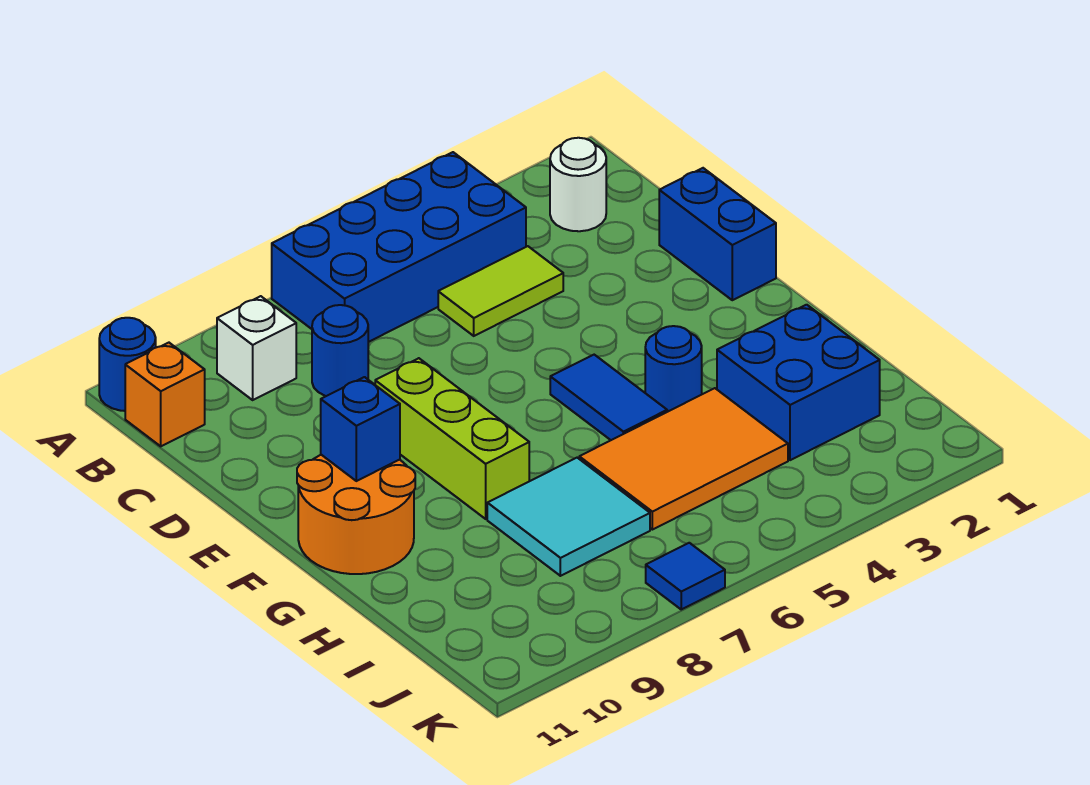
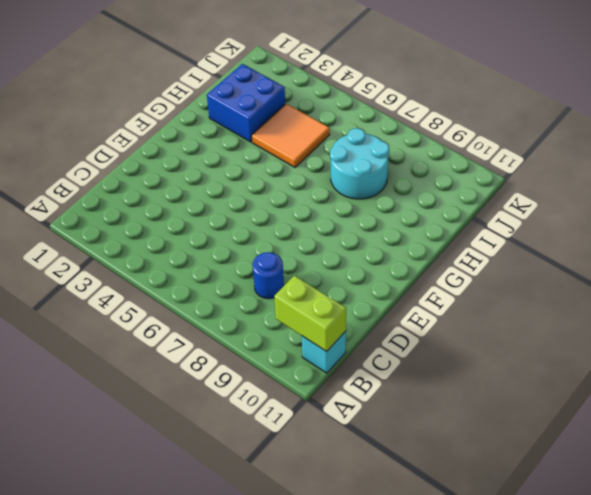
lime 1x2 brick [274,276,346,352] -> none
cyan 1x1 brick [302,331,346,373] -> orange 1x1 brick [125,343,205,446]
orange 2x2 tile [252,104,330,167] -> orange 2x3 tile [579,388,788,530]
cyan 2x2 round brick [330,128,389,199] -> cyan 2x2 tile [487,458,650,576]
none -> blue 2x4 brick [272,152,526,342]
none -> blue 1x1 round brick [99,318,156,411]
none -> white 1x1 round brick [550,138,606,231]

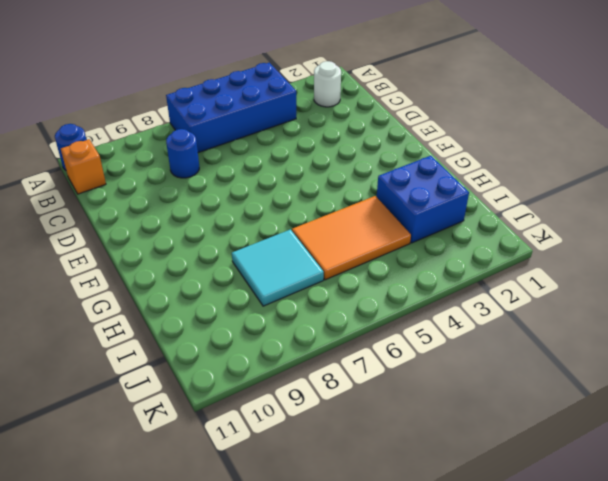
none -> white 1x1 brick [217,296,296,400]
none -> lime 1x2 tile [438,246,563,336]
none -> blue 1x2 brick [659,168,776,300]

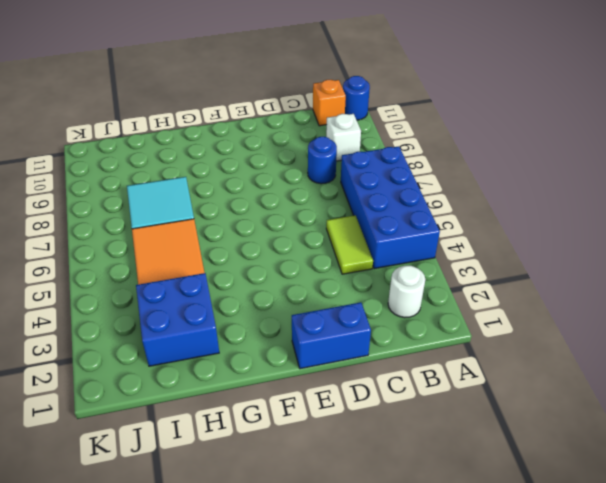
none -> lime 1x3 brick [375,358,529,519]
none -> blue 1x2 tile [550,355,667,440]
none -> orange 2x2 round brick [297,455,415,574]

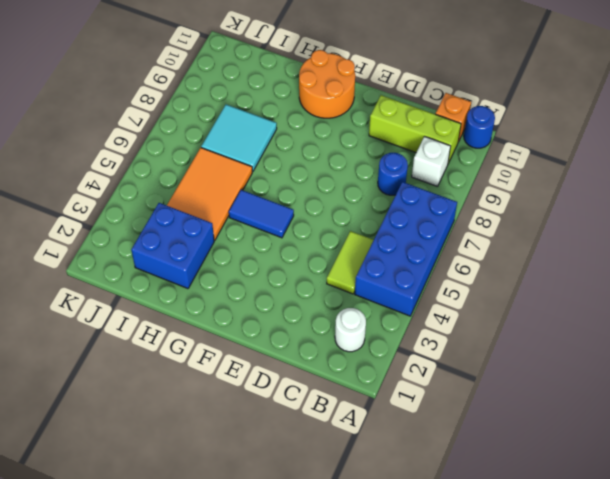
lime 1x3 brick [369,95,461,163] -> lime 1x3 brick moved to [375,358,529,519]
none -> blue 1x2 brick [659,168,776,300]
none -> blue 1x1 round brick [645,326,702,412]
none -> blue 1x1 tile [646,543,725,609]

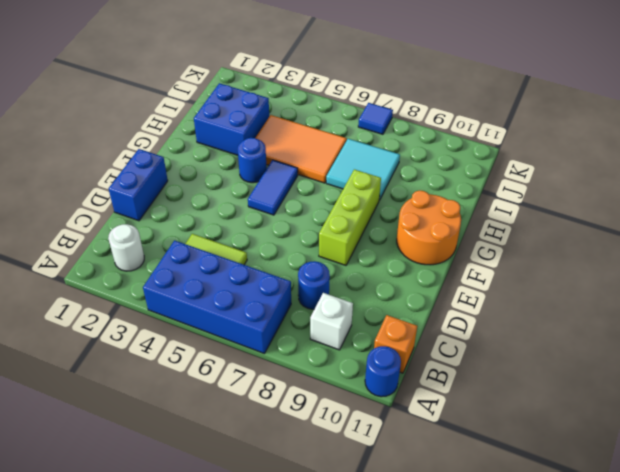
none -> blue 1x1 brick [321,377,400,481]

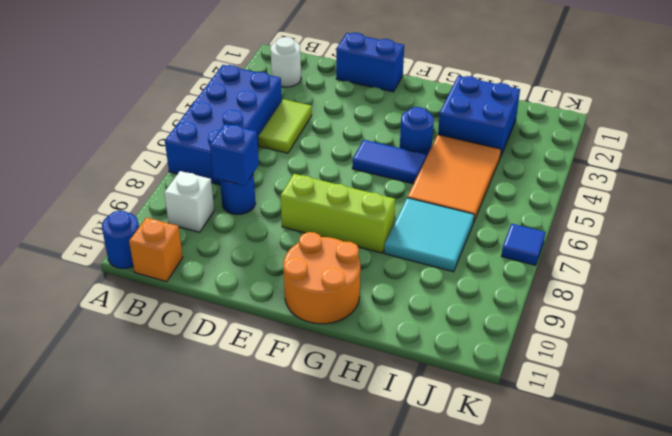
blue 1x1 brick [210,124,259,186] -> blue 1x1 brick moved to [321,377,400,481]

